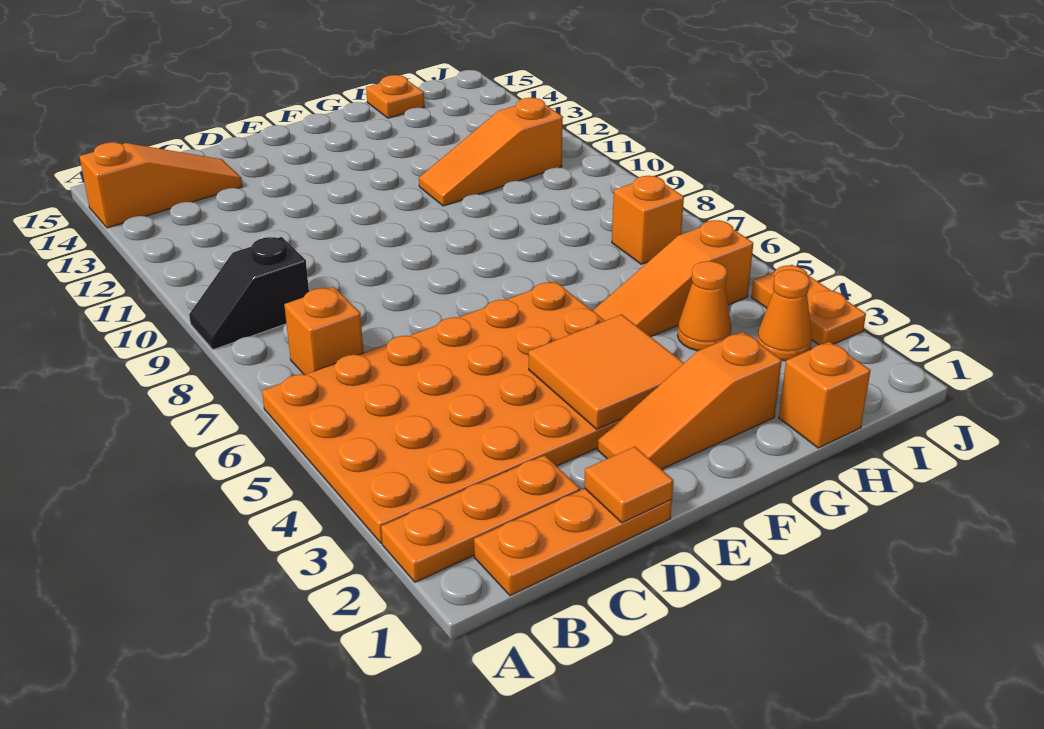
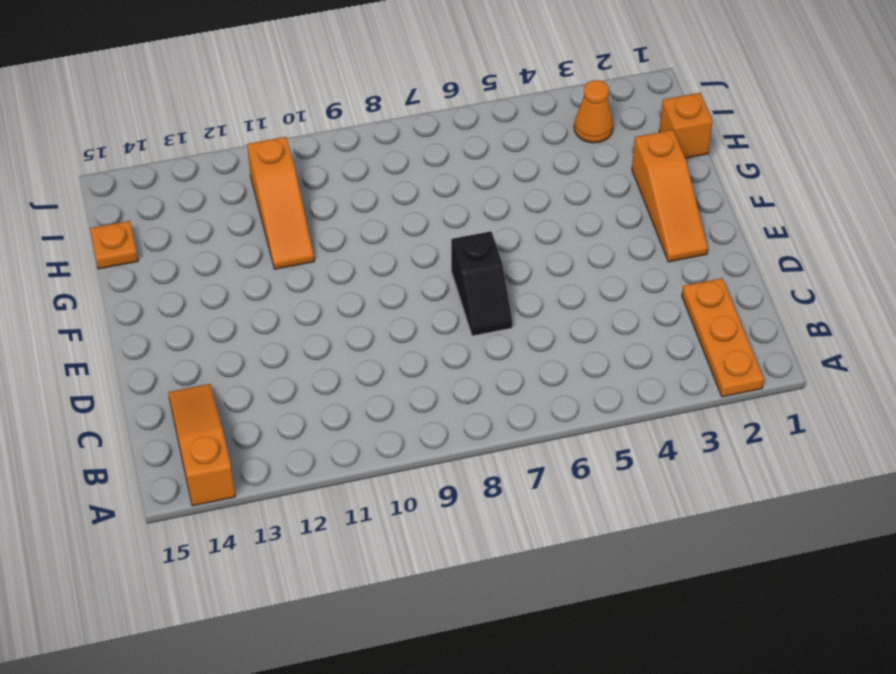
black 1x2 slope [451,231,512,336] -> black 1x2 slope moved to [189,237,309,350]
none -> orange 4x6 plate [262,281,621,543]
none -> orange 1x3 plate [474,489,672,596]
none -> orange 1x1 brick [284,287,364,375]

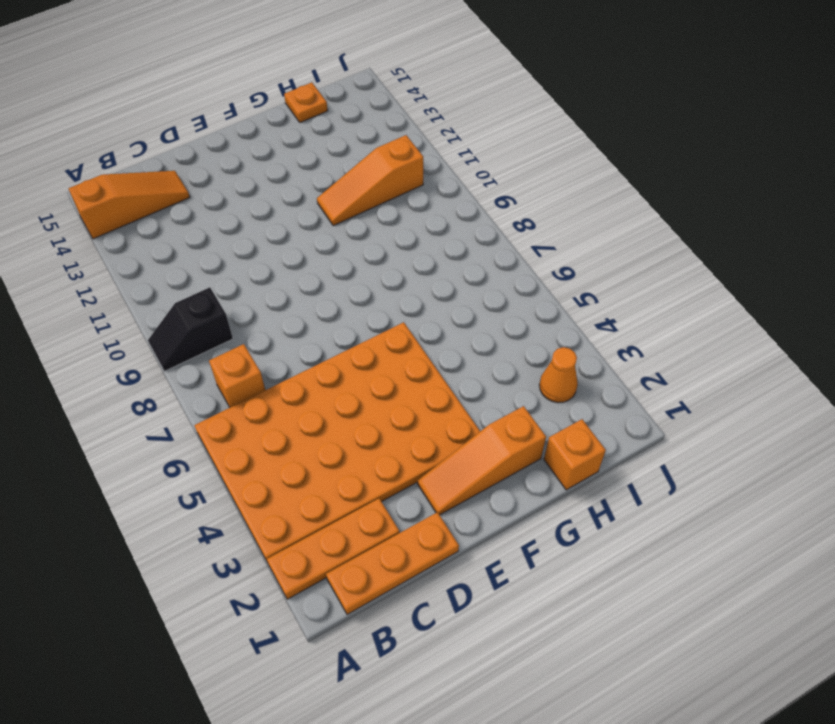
none -> orange 1x3 slope [593,220,753,337]
none -> orange 1x1 cone [677,261,732,351]
none -> orange 1x1 brick [612,176,684,264]

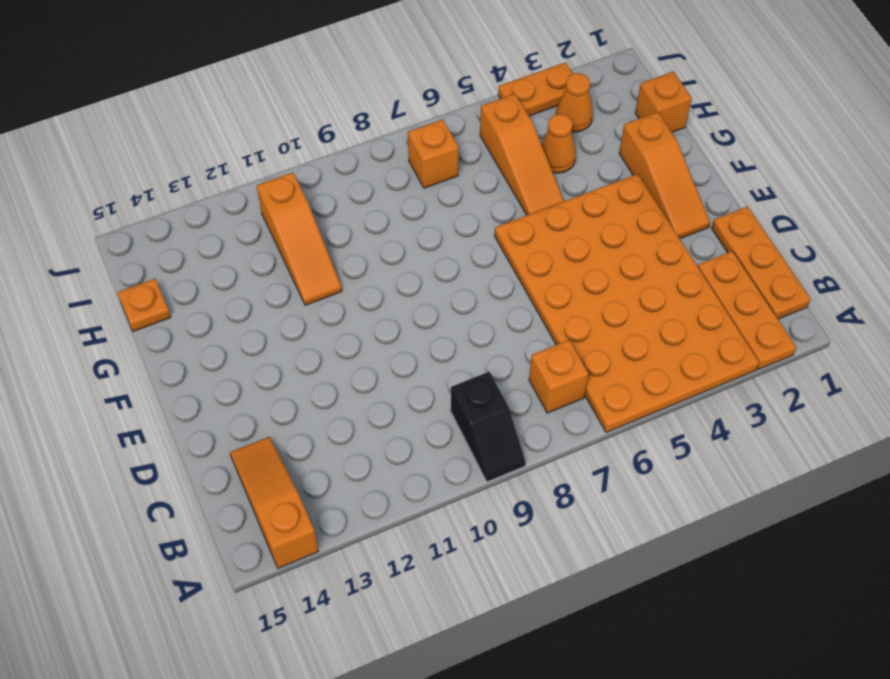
none -> orange 1x1 tile [584,447,674,523]
none -> orange 2x2 tile [529,314,684,429]

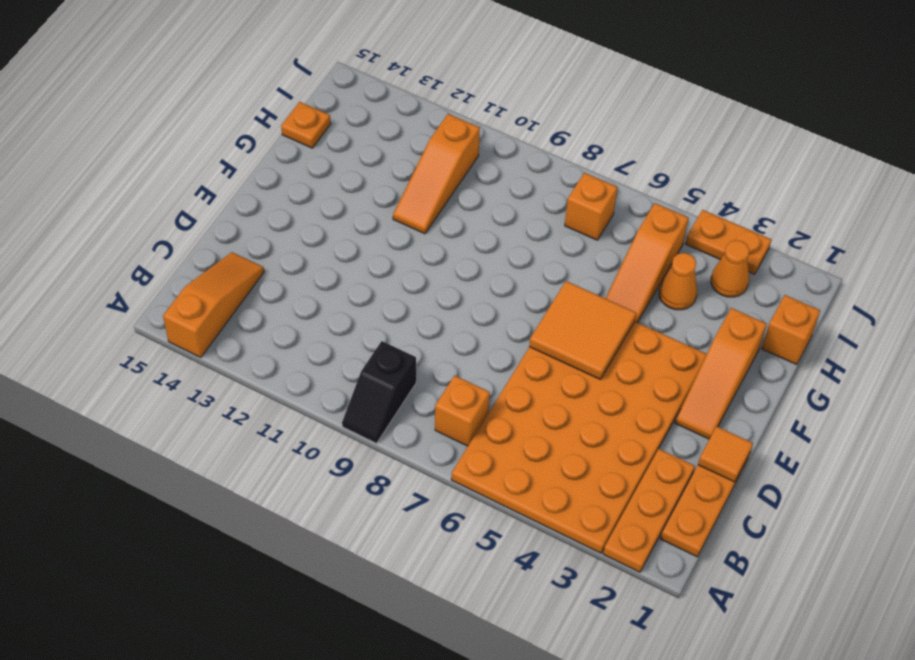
orange 2x2 tile [529,281,636,380] -> orange 2x2 tile moved to [529,314,684,429]

